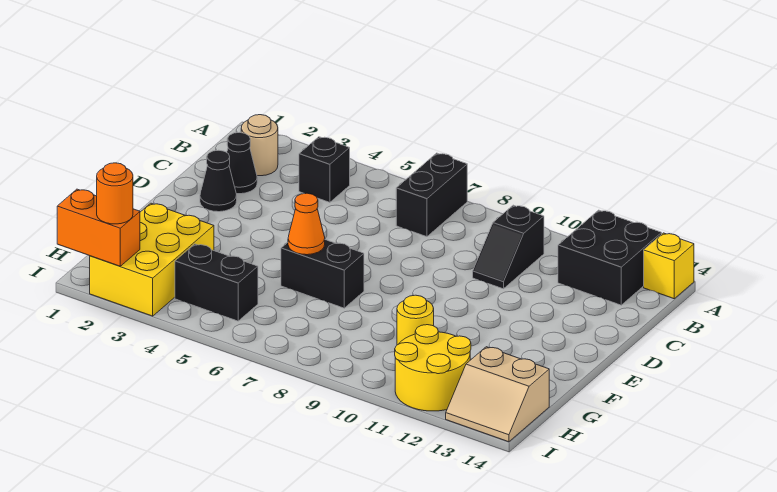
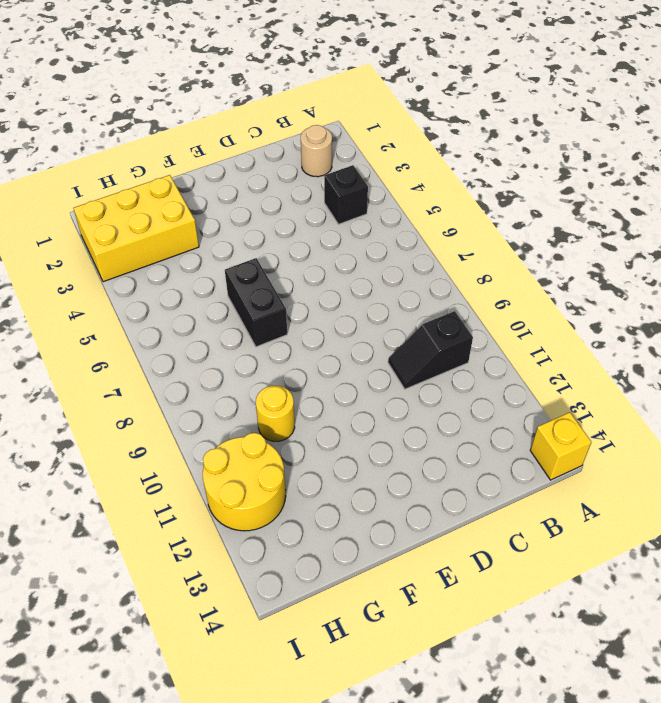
none -> black 1x2 brick [396,153,467,237]
none -> black 2x2 brick [558,210,662,305]
none -> black 1x1 cone [227,132,257,194]

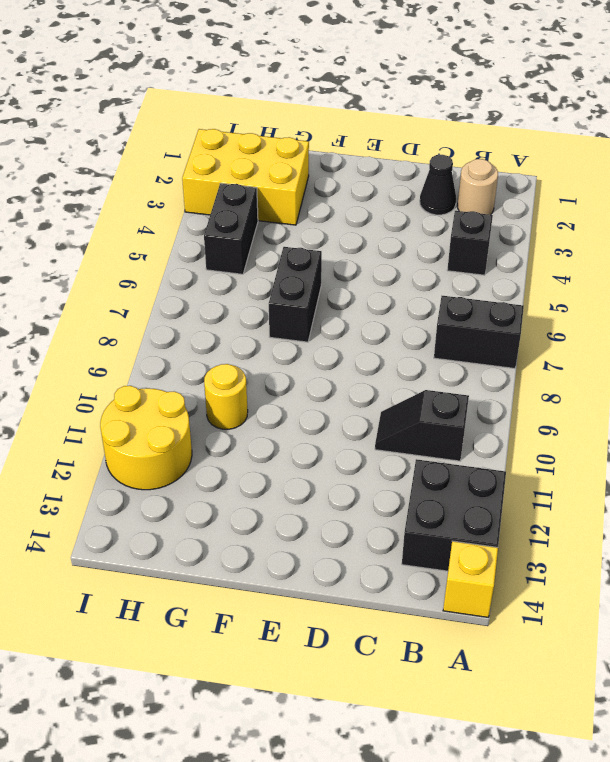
none -> black 1x1 cone [200,150,237,212]
none -> tan 2x2 slope [446,347,549,442]
none -> orange 1x1 cone [288,193,325,255]

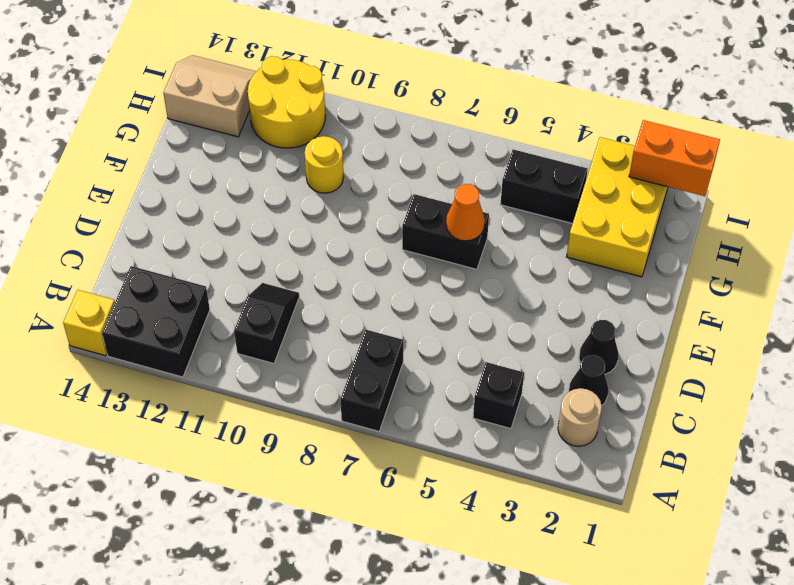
none -> orange 1x1 round brick [97,163,133,224]

